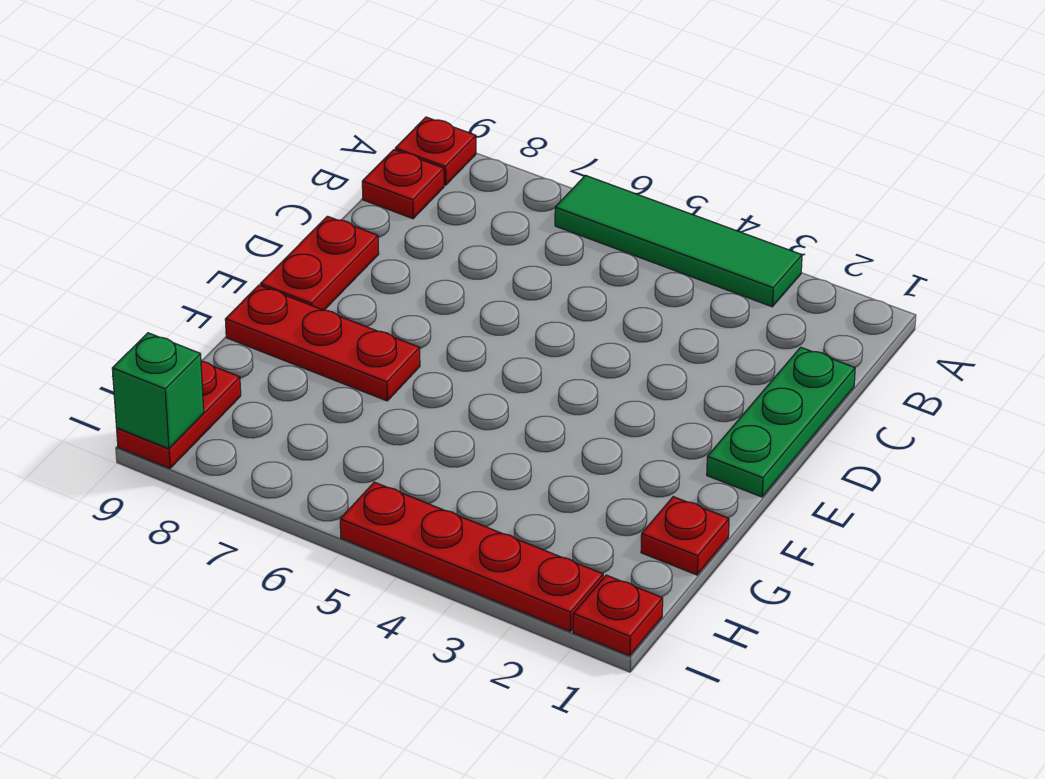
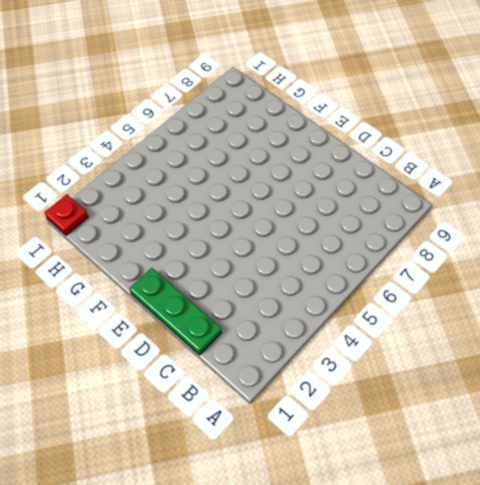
none -> green 1x4 tile [555,175,802,307]
none -> red 1x1 plate [395,117,476,185]

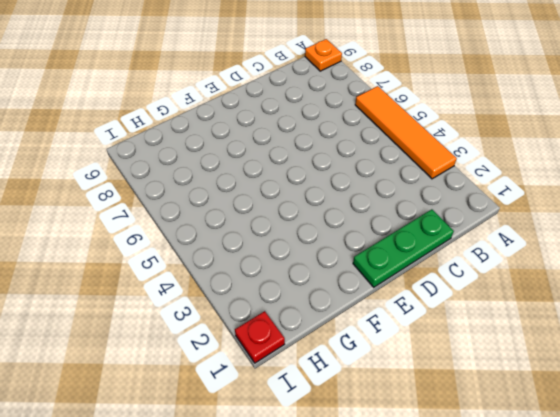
orange 1x4 tile [355,86,457,179] -> green 1x4 tile [555,175,802,307]
orange 1x1 plate [305,39,342,71] -> red 1x1 plate [395,117,476,185]
none -> red 1x1 plate [362,150,444,219]
none -> red 1x2 plate [261,216,379,310]

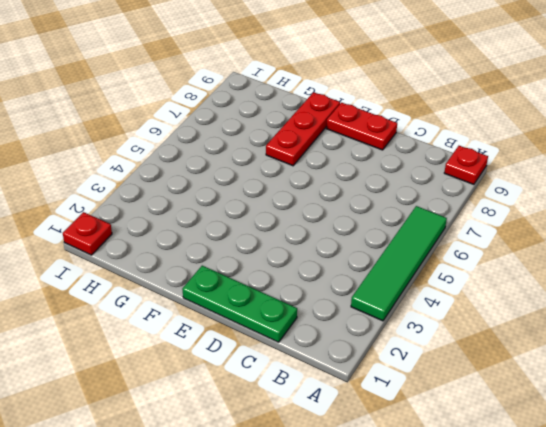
none -> red 1x1 plate [362,150,444,219]
none -> red 1x1 plate [641,497,729,575]

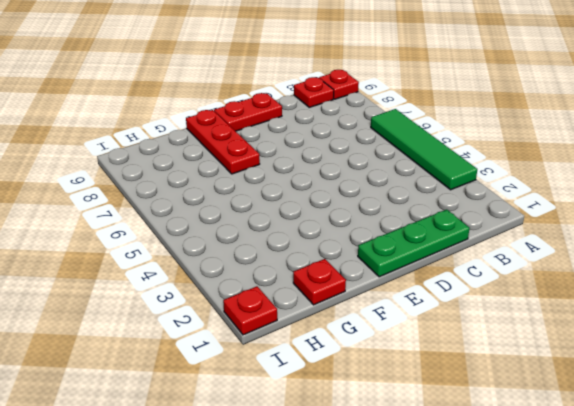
none -> red 1x2 plate [117,361,241,468]
none -> red 1x4 plate [340,482,603,631]

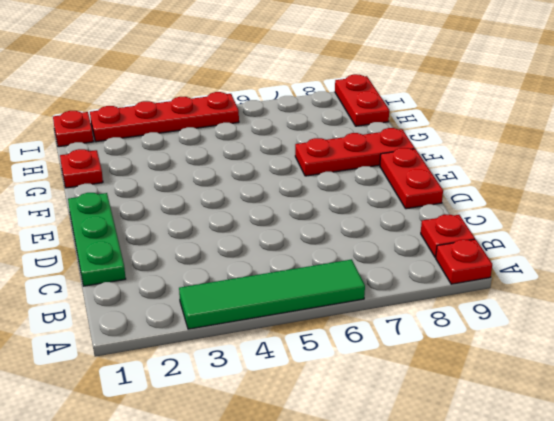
none -> green 1x1 brick [112,333,204,449]

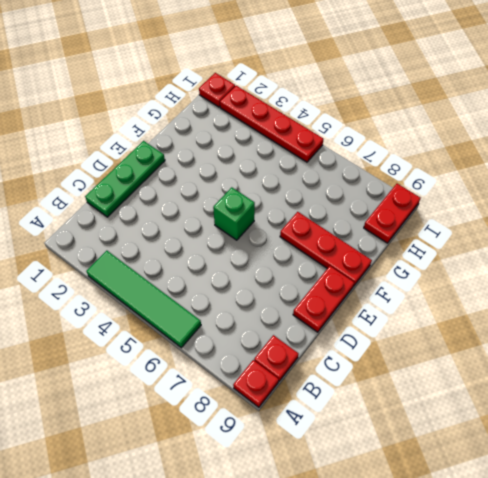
green 1x1 brick [213,187,255,240] -> green 1x1 brick moved to [112,333,204,449]
none -> red 1x1 plate [641,497,729,575]

